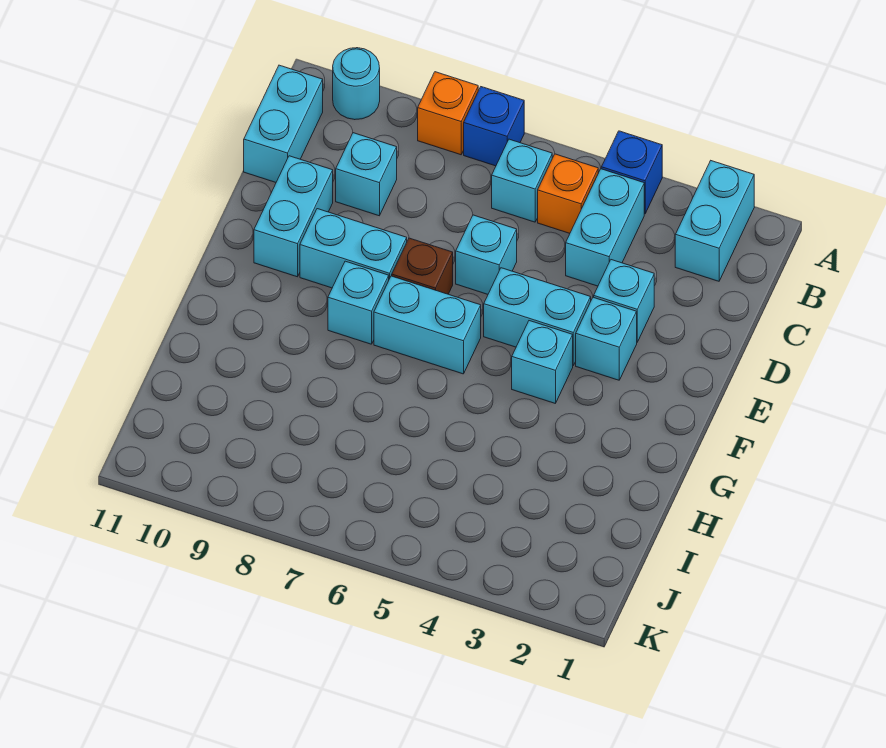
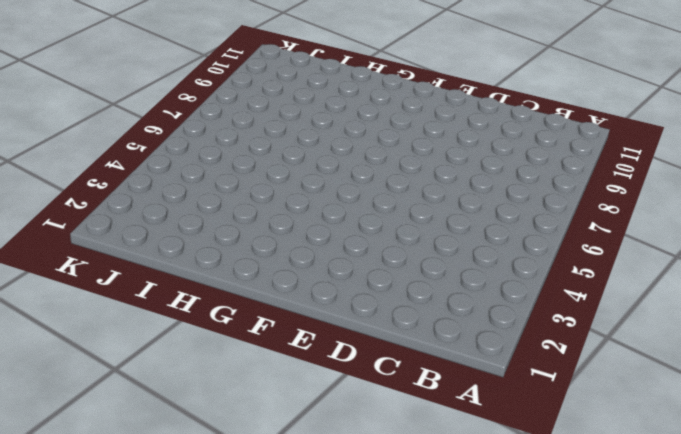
none -> cyan 1x2 brick [675,161,754,281]
none -> blue 1x1 brick [601,131,662,214]
none -> blue 1x1 brick [464,87,524,166]

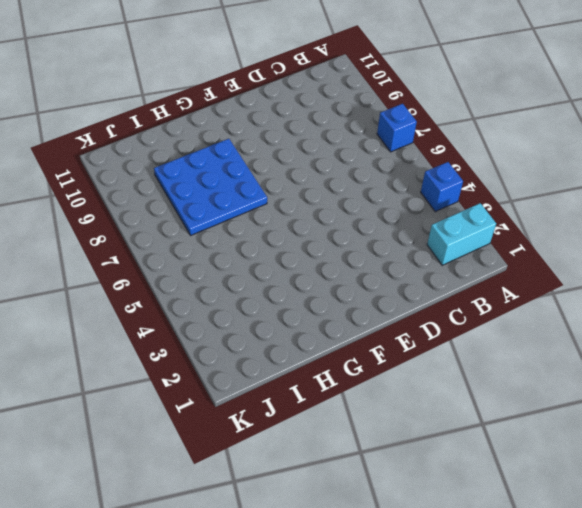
blue 3x3 plate [154,139,267,235] -> none
none -> orange 1x1 brick [418,72,478,155]
none -> cyan 1x1 round brick [333,48,380,120]
none -> cyan 1x2 brick [566,169,644,286]

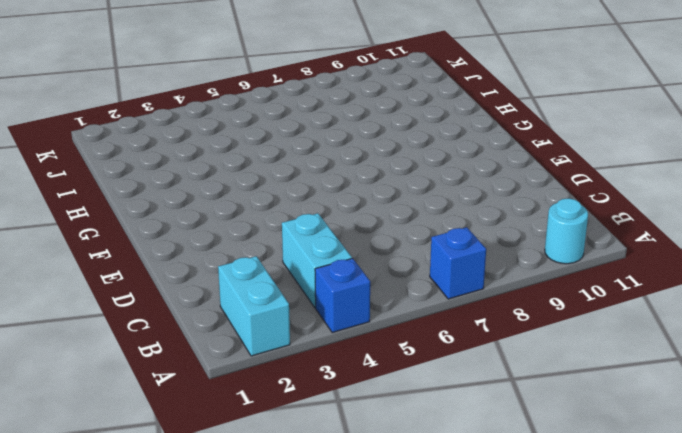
none -> orange 1x1 brick [418,72,478,155]
none -> orange 1x1 brick [538,154,598,233]
none -> cyan 1x1 brick [492,139,552,222]

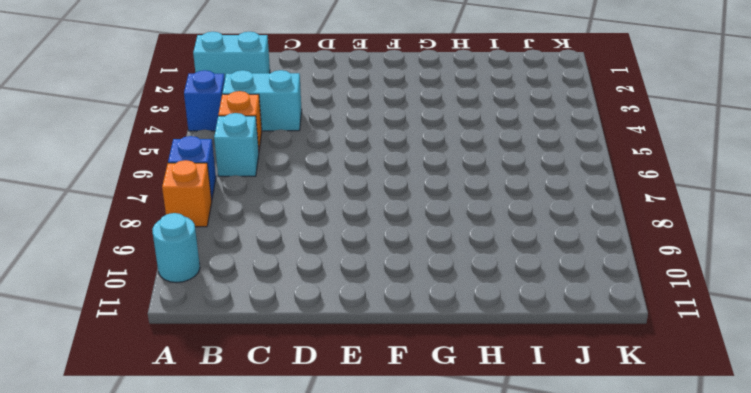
none -> cyan 1x2 brick [244,65,323,182]
none -> cyan 1x1 brick [336,133,397,216]
none -> cyan 1x1 brick [594,260,654,342]

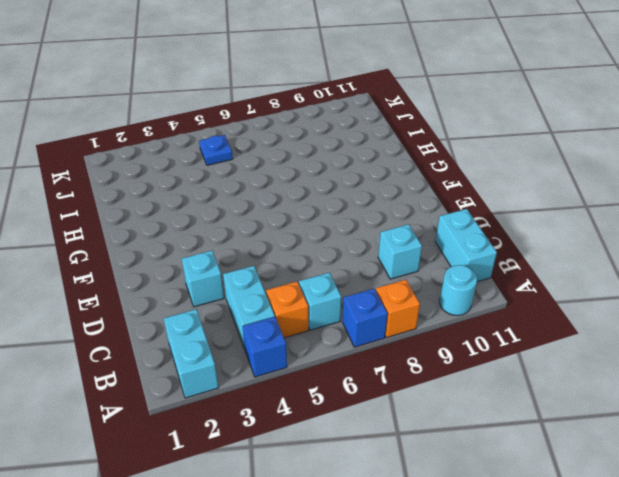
blue 1x1 plate [199,135,233,165] -> none
none -> cyan 1x1 brick [456,215,517,294]
none -> cyan 1x2 brick [254,156,333,277]
none -> cyan 1x1 brick [576,297,637,380]

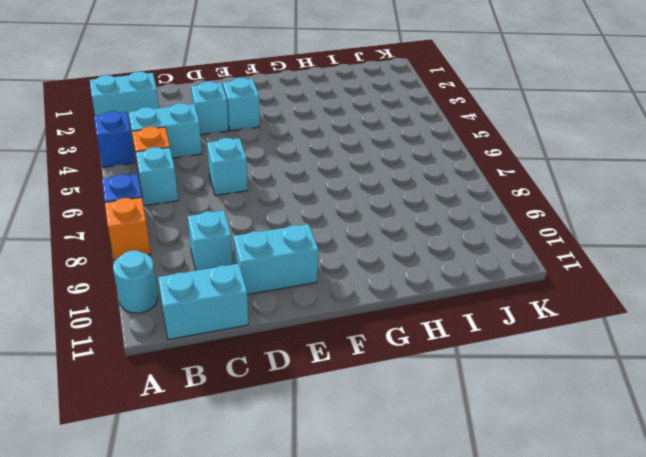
none -> cyan 1x2 brick [484,268,591,365]
none -> brown 1x1 brick [392,238,453,294]
none -> cyan 1x2 brick [300,209,407,288]

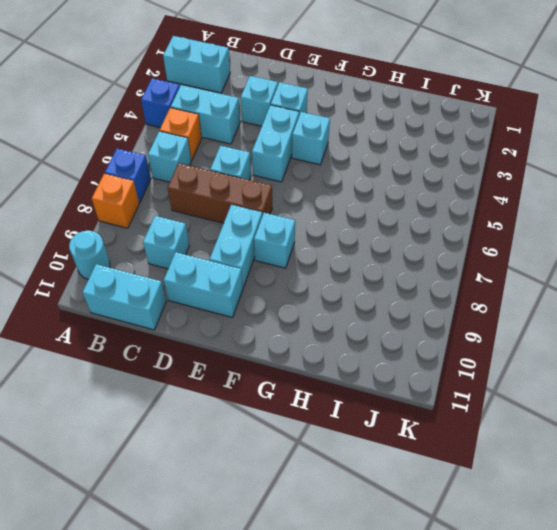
brown 1x3 brick [168,163,272,223] -> brown 1x1 brick [392,238,453,294]
none -> cyan 1x2 brick [374,276,481,374]

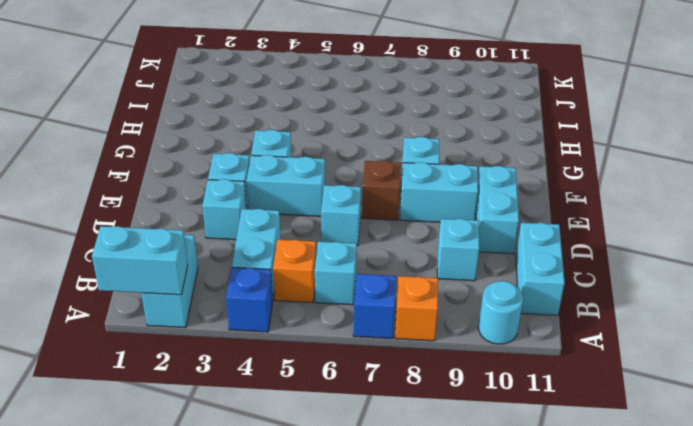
cyan 1x2 brick [92,226,188,295] -> cyan 1x2 brick moved to [374,276,481,374]

